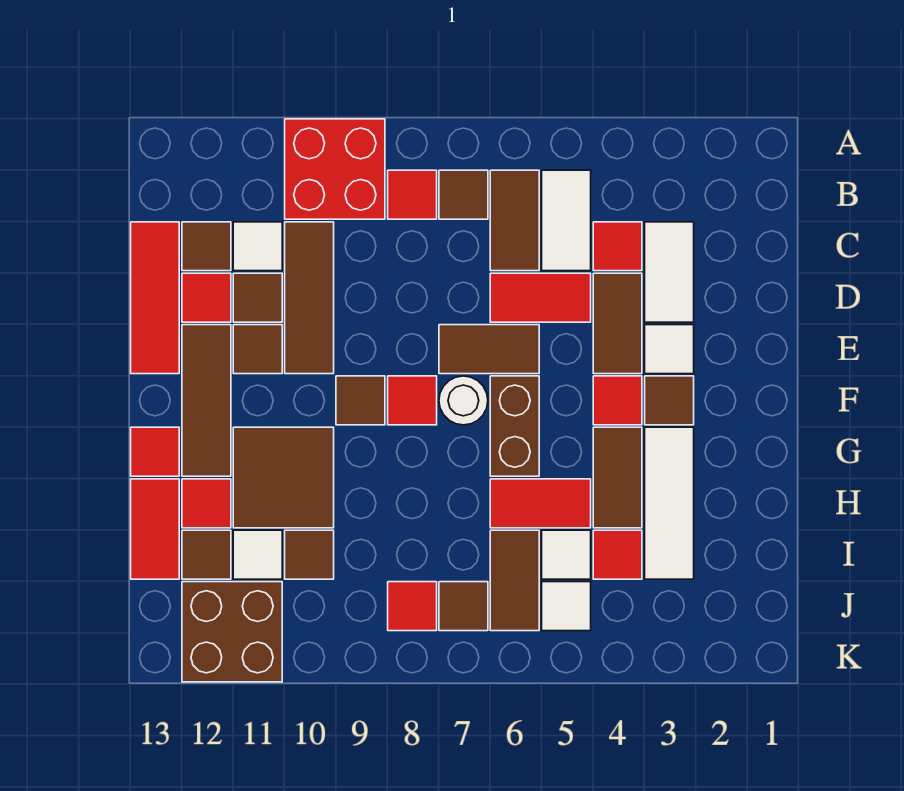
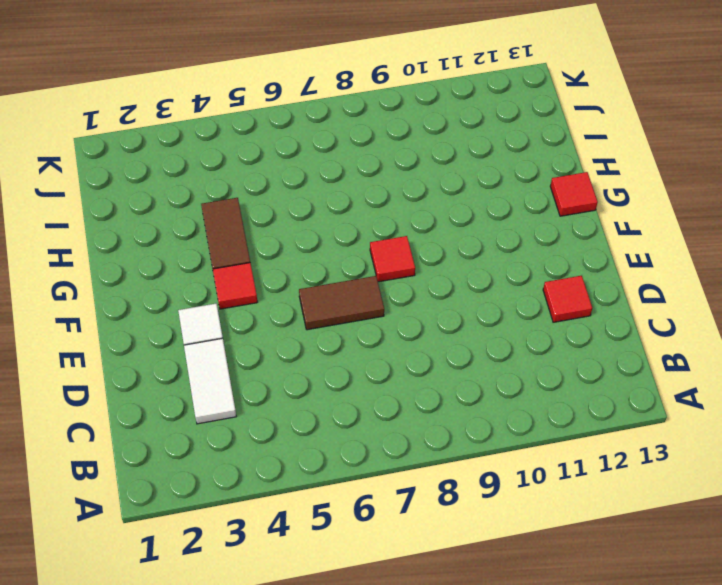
none -> red 2x2 brick [285,119,385,219]
none -> white 1x2 tile [542,170,591,271]
none -> brown 1x2 tile [490,170,539,271]
none -> brown 1x1 tile [439,170,488,219]

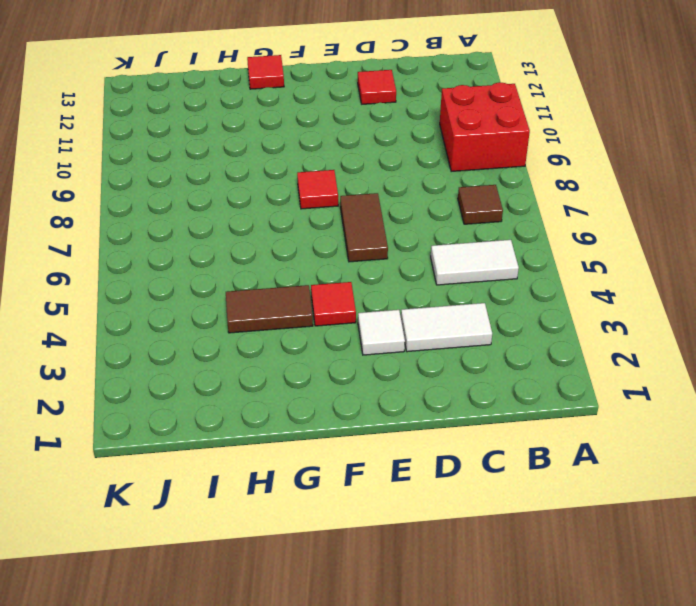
none -> brown 1x2 tile [490,170,539,271]
none -> red 1x1 tile [388,170,437,219]
none -> red 1x1 tile [593,222,642,271]
none -> brown 1x3 tile [285,222,334,374]

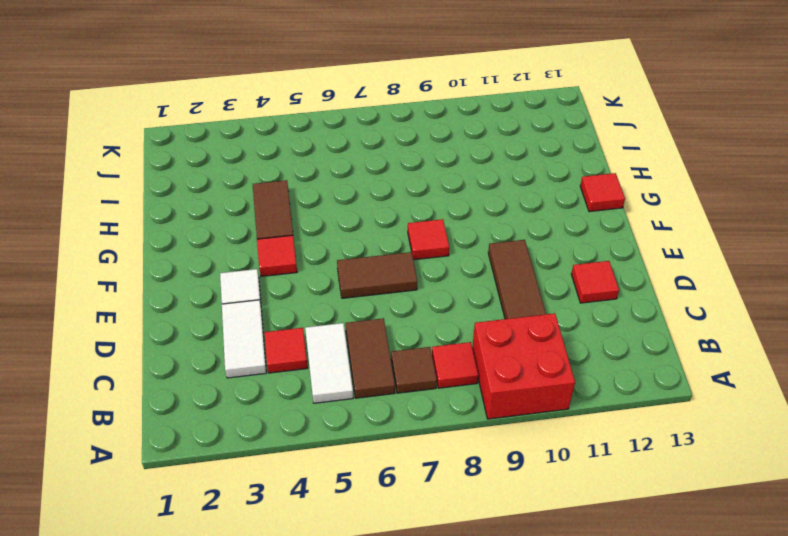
none -> white 1x1 tile [233,222,282,271]
none -> brown 1x1 tile [182,222,231,271]
none -> red 1x3 tile [131,222,179,374]
none -> brown 1x2 tile [593,273,642,374]

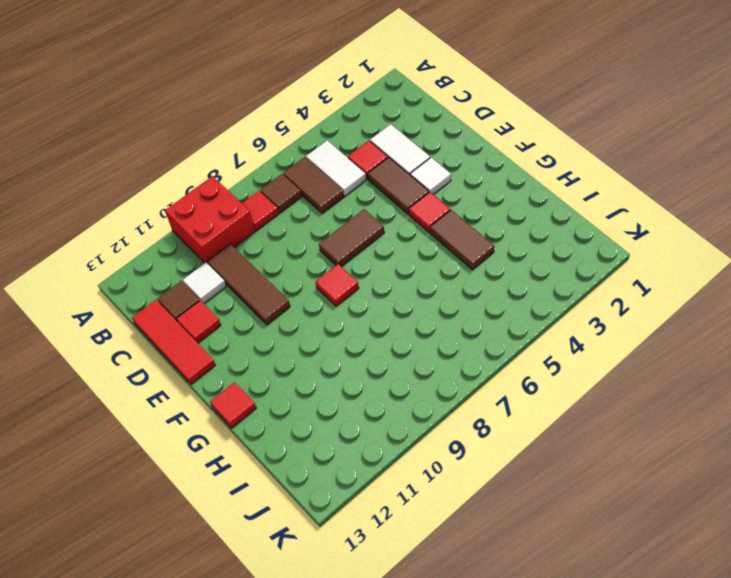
none -> red 1x2 tile [490,273,591,322]
none -> brown 1x1 tile [233,273,282,322]
none -> brown 1x1 tile [233,325,282,374]
none -> brown 1x3 tile [182,325,231,476]

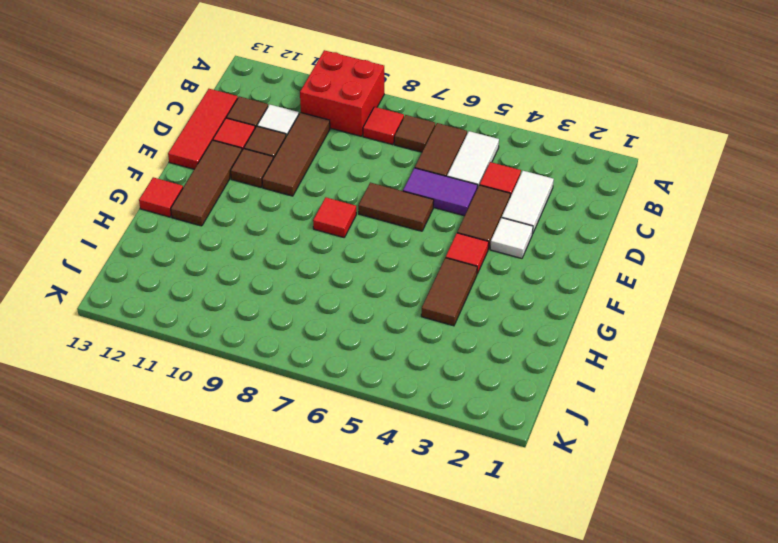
purple 1x2 tile [403,168,478,216] -> red 1x2 tile [490,273,591,322]
none -> brown 1x1 tile [645,376,694,425]
none -> brown 1x2 brick [490,376,539,476]
none -> white 1x1 round brick [439,376,488,425]
none -> brown 1x1 tile [336,376,385,425]

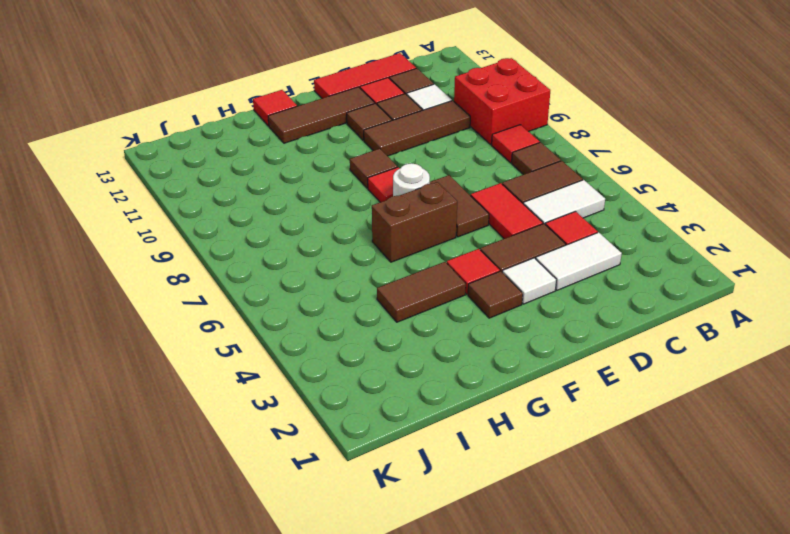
none -> white 1x3 tile [645,427,694,579]
none -> brown 2x2 tile [233,427,334,528]
none -> red 1x2 tile [490,479,591,528]
none -> red 1x1 tile [182,479,231,528]

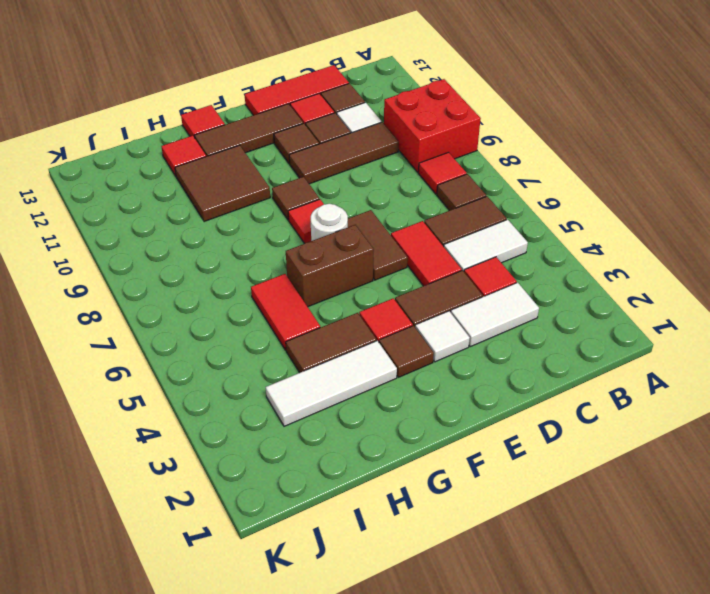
none -> red 1x2 tile [131,479,179,579]
none -> red 1x1 tile [593,530,642,579]
none -> white 1x1 tile [542,530,591,579]
none -> brown 1x2 tile [490,530,539,631]

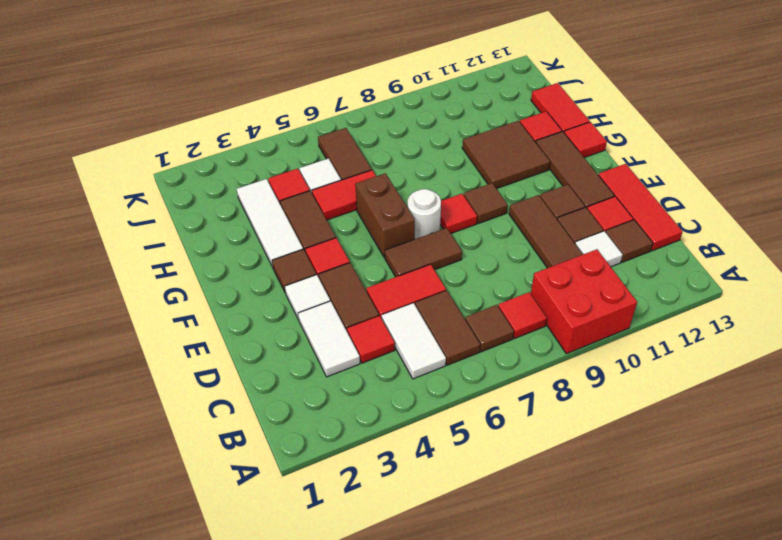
none -> brown 1x1 tile [285,530,334,579]
none -> white 1x1 tile [233,530,282,579]
none -> brown 1x1 tile [182,530,231,579]
none -> white 1x1 tile [542,582,591,631]

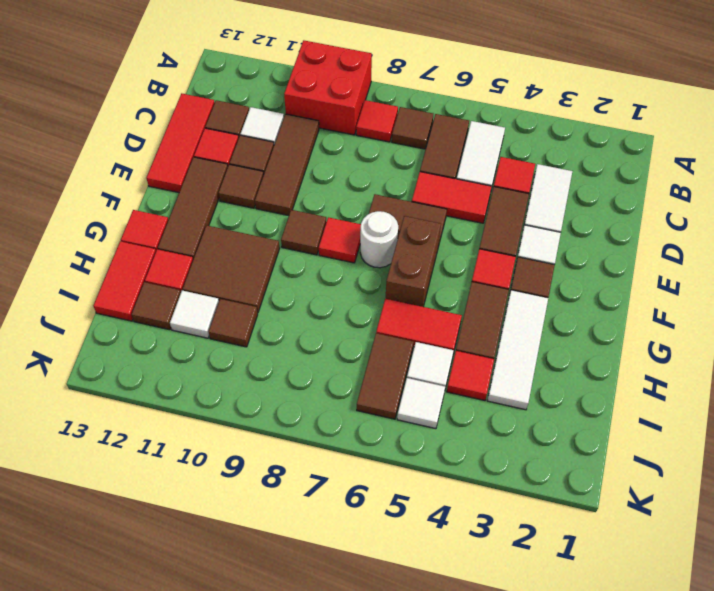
none -> brown 1x1 tile [439,582,488,631]
none -> red 1x1 tile [388,582,437,631]
none -> brown 2x2 brick [182,582,282,682]

